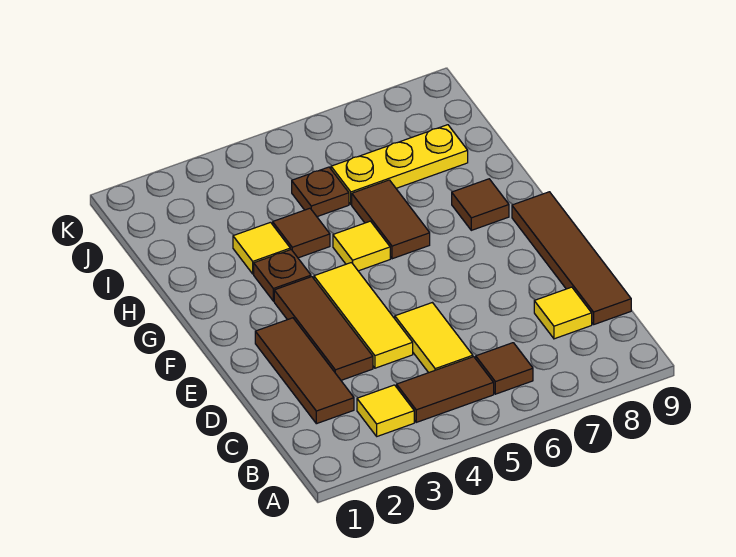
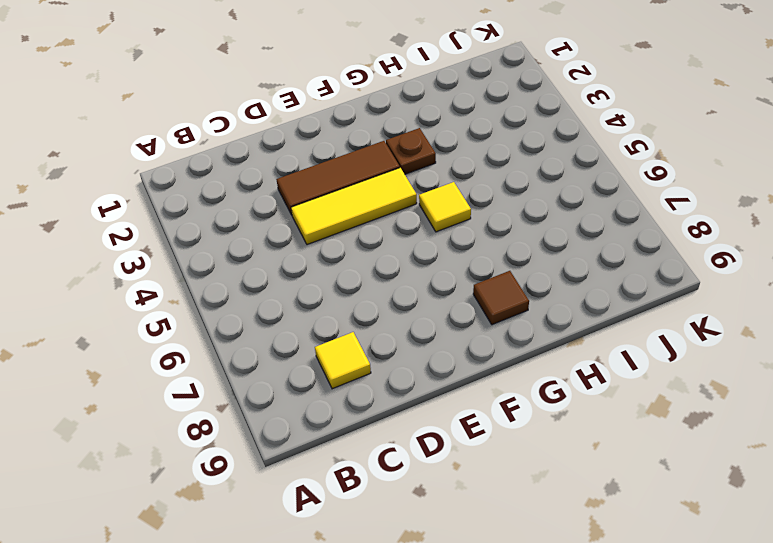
none -> yellow 1x1 tile [357,385,414,436]
none -> brown 1x2 tile [397,357,494,422]
none -> brown 1x1 tile [476,343,533,394]

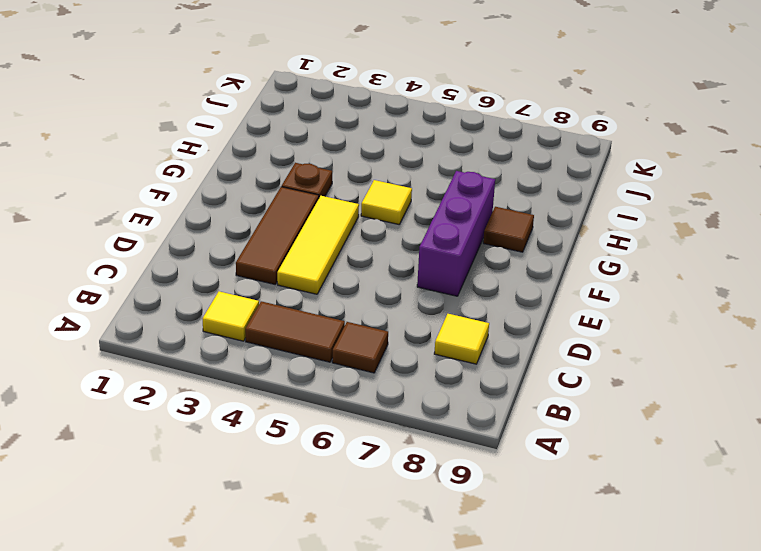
purple 1x3 brick [417,171,495,296] -> none
none -> brown 1x3 tile [255,318,354,424]
none -> yellow 1x2 tile [395,303,473,373]
none -> brown 1x4 tile [512,192,631,324]

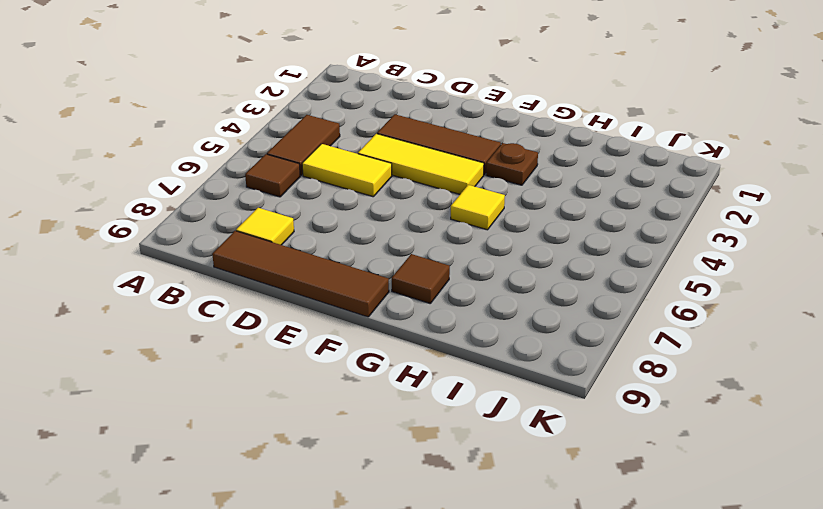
none -> yellow 1x1 tile [357,385,414,436]
none -> brown 1x3 tile [255,318,354,424]
none -> brown 1x2 tile [352,180,430,259]

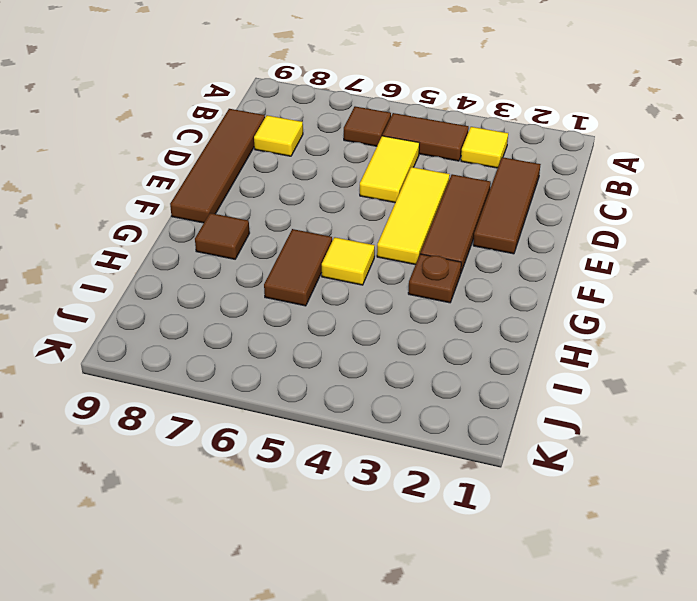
none -> yellow 1x1 tile [233,222,290,274]
none -> brown 1x1 tile [273,208,330,258]
none -> brown 1x1 plate [292,167,349,217]

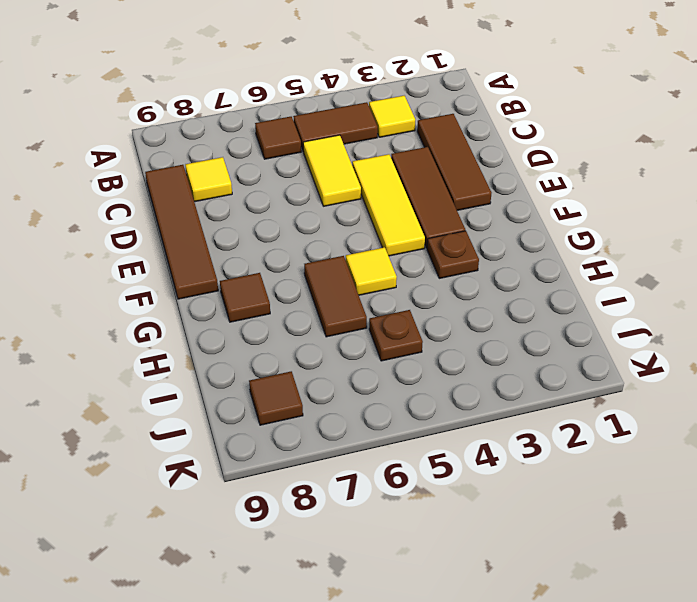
brown 1x1 tile [249,371,303,425] -> brown 1x1 tile moved to [273,208,330,258]
none -> yellow 1x1 tile [233,222,290,274]
none -> yellow 1x3 plate [331,125,468,204]

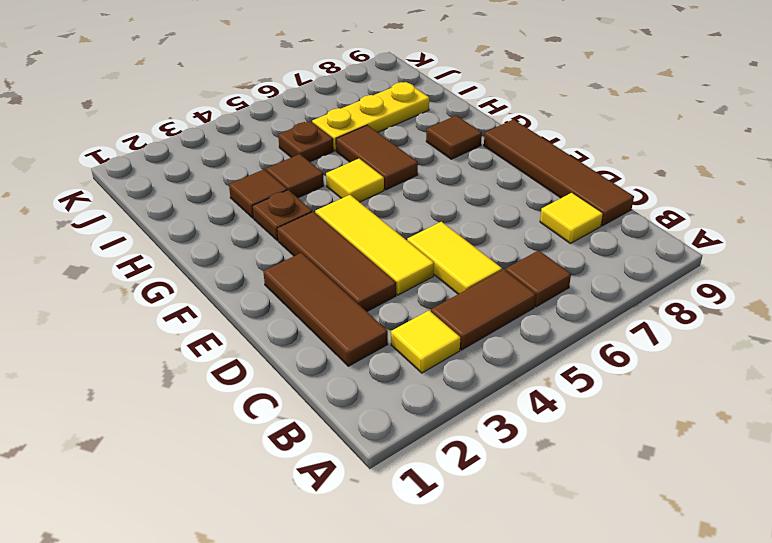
brown 1x1 tile [229,169,287,218] -> yellow 1x1 tile [233,222,290,274]

